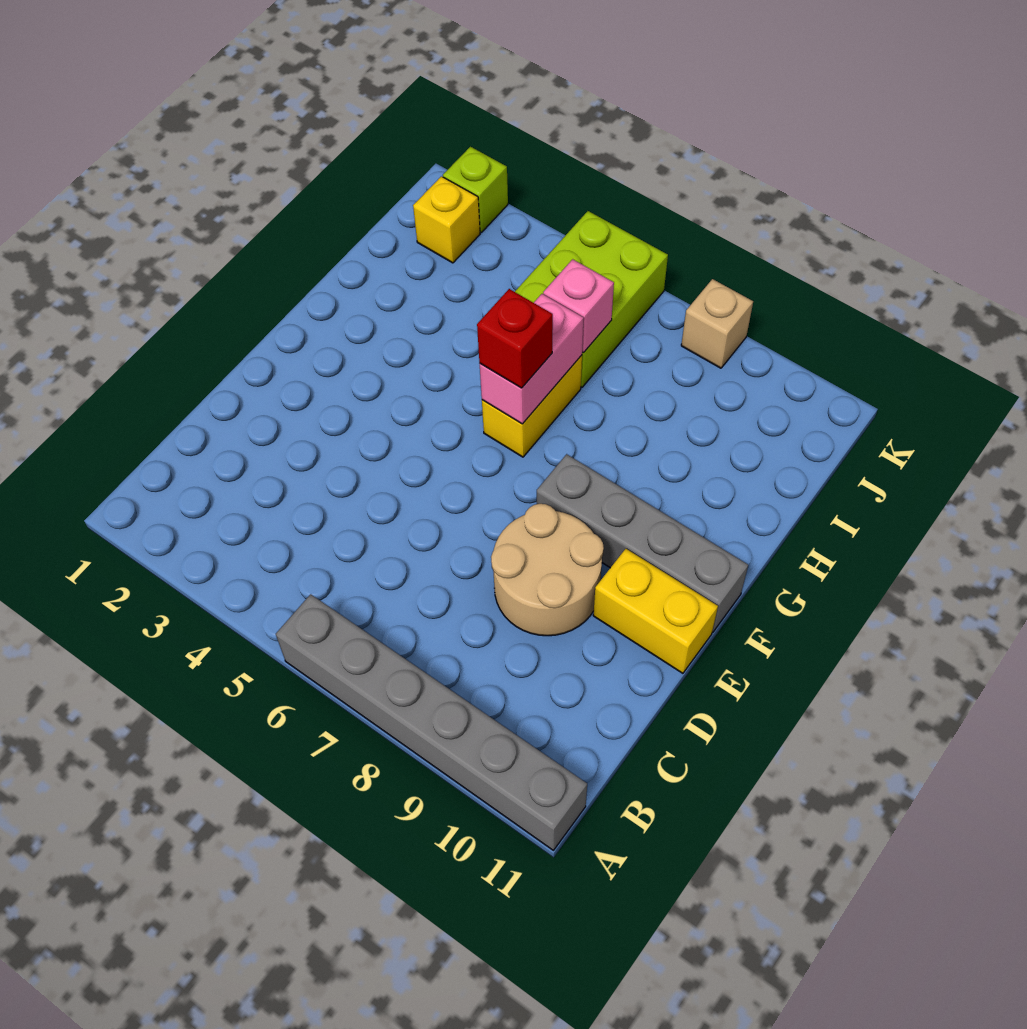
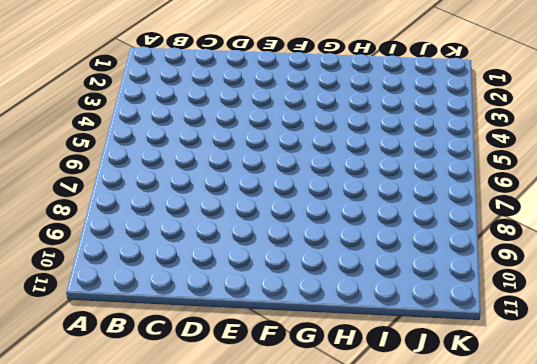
none -> grey 1x6 brick [276,594,587,850]
none -> tan 2x2 round brick [491,504,604,636]
none -> yellow 1x2 brick [593,549,718,673]

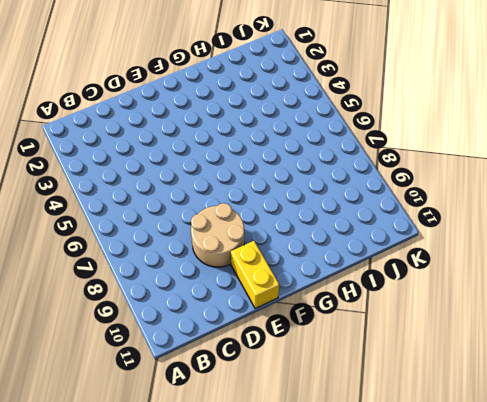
none -> grey 1x6 brick [276,594,587,850]
none -> grey 1x4 brick [537,454,748,632]
none -> yellow 1x2 brick [482,355,582,457]

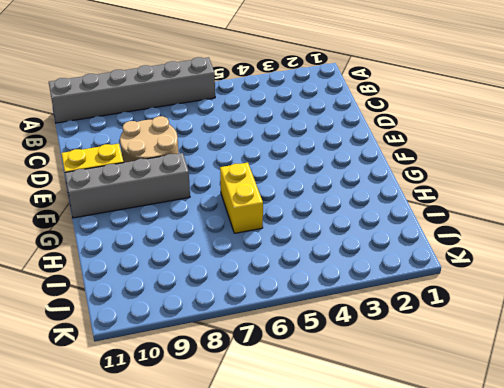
none -> lime 2x3 brick [515,211,668,387]
none -> yellow 1x1 brick [413,176,480,263]
none -> lime 1x1 brick [443,147,508,232]

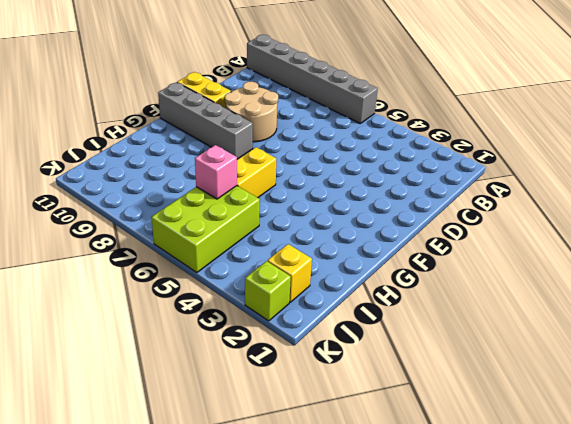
none -> tan 1x1 brick [681,279,753,368]
none -> pink 1x2 brick [480,294,584,424]
none -> red 1x1 brick [477,289,553,388]

